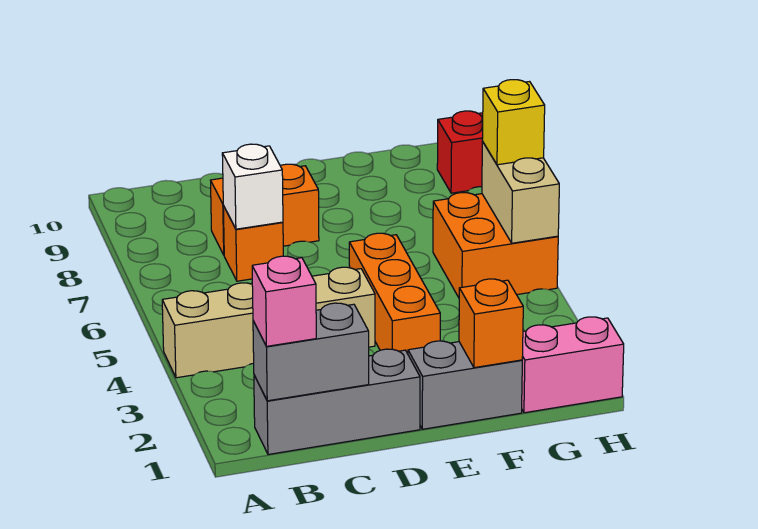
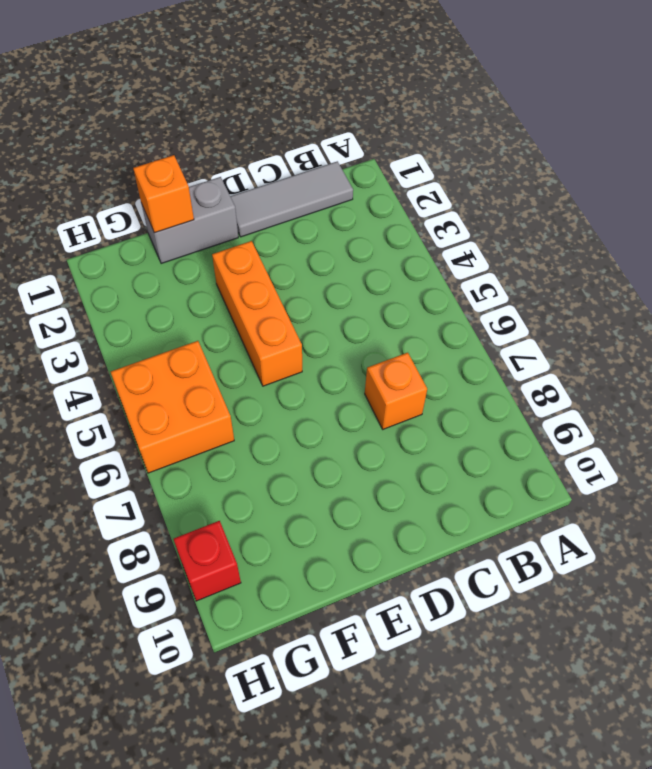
grey 1x3 tile [230,161,353,237] -> grey 1x3 brick [254,349,420,454]
none -> tan 1x4 brick [162,267,375,378]
none -> orange 1x2 brick [211,164,319,255]
none -> pink 1x2 brick [522,317,624,413]

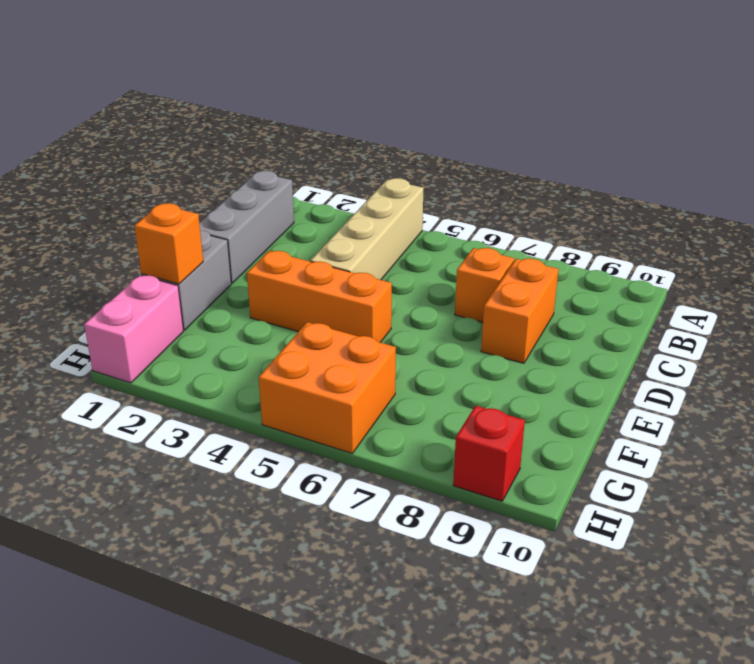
none -> grey 1x2 brick [253,303,369,401]
none -> white 1x1 brick [222,144,283,229]
none -> tan 1x2 brick [482,142,559,243]

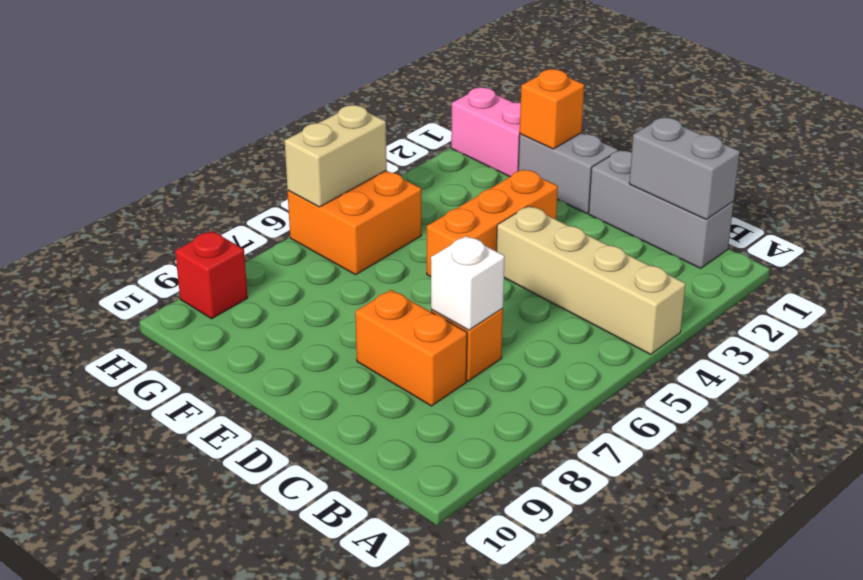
none -> pink 1x1 brick [252,256,316,346]
none -> yellow 1x1 brick [482,80,545,165]

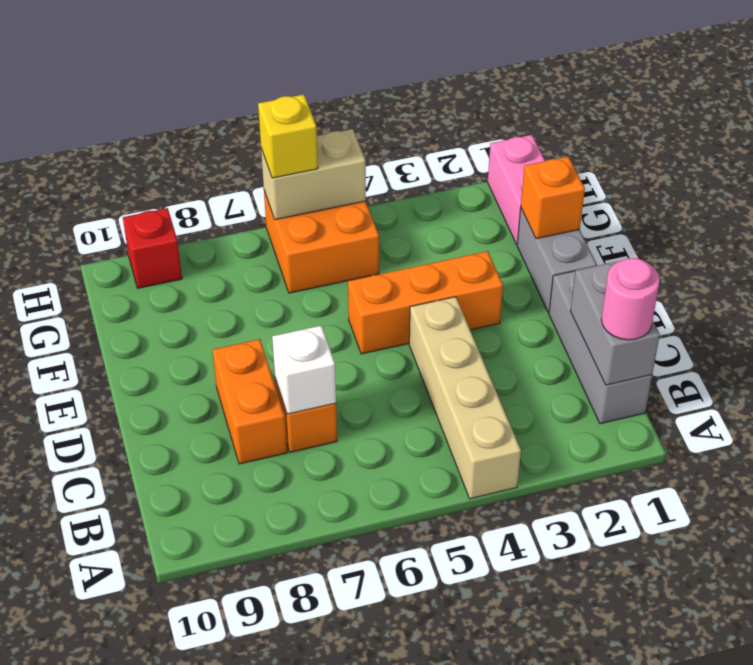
pink 1x1 round brick [601,258,660,340] -> pink 1x1 brick [252,256,316,346]

